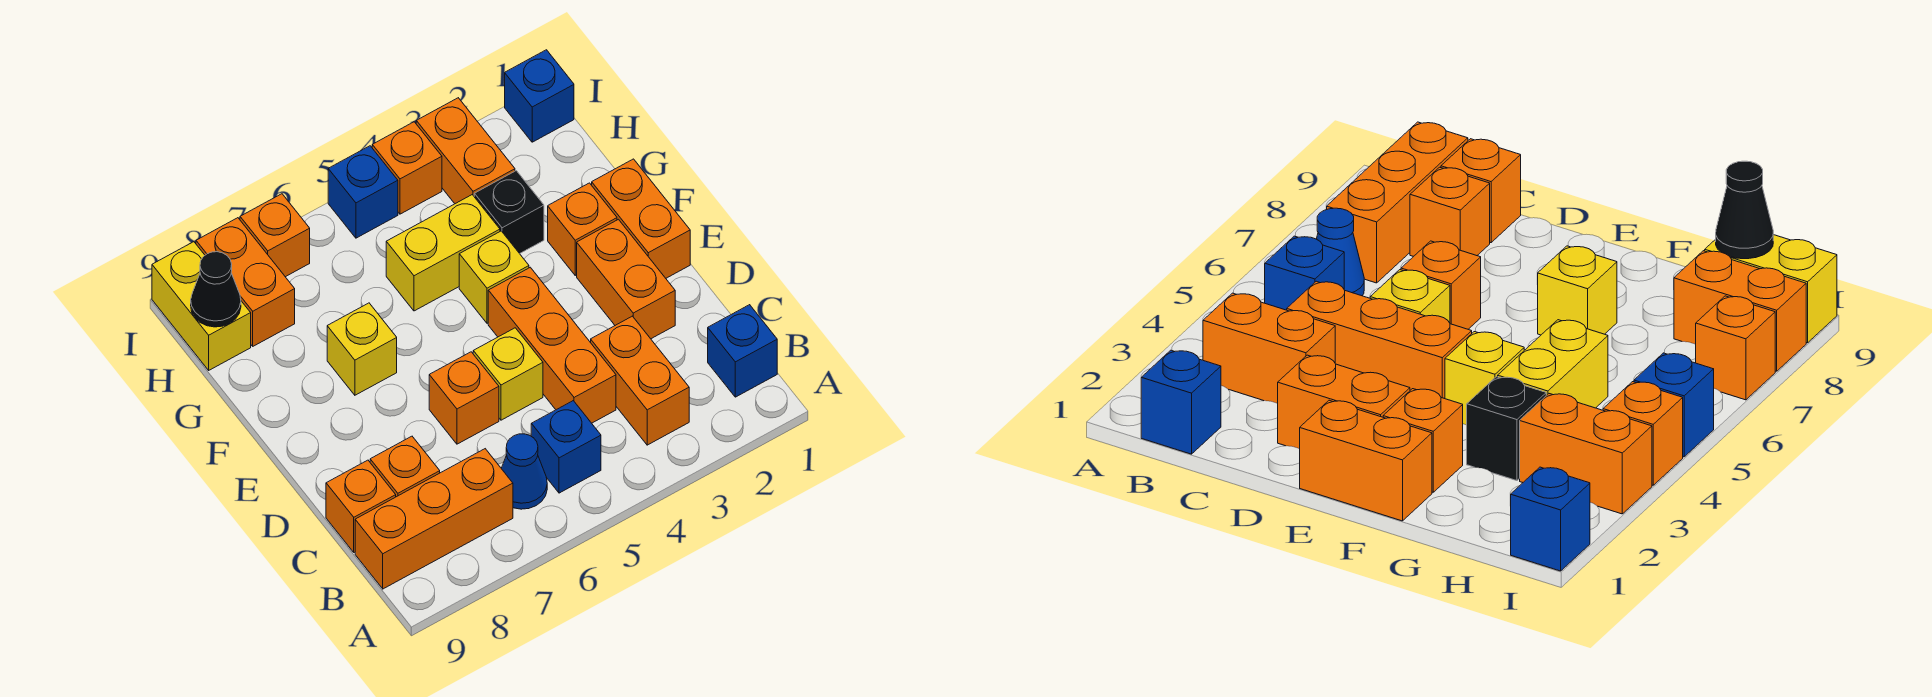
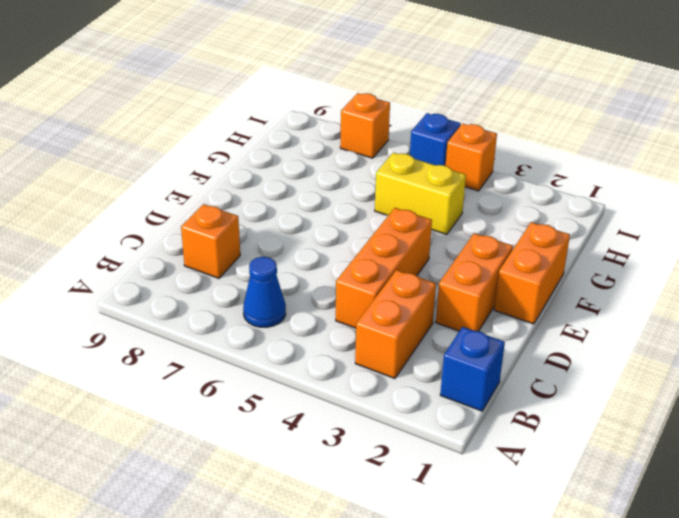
none -> blue 1x1 brick [531,401,601,493]
none -> orange 1x3 brick [355,449,513,589]
none -> orange 1x1 brick [326,460,396,552]

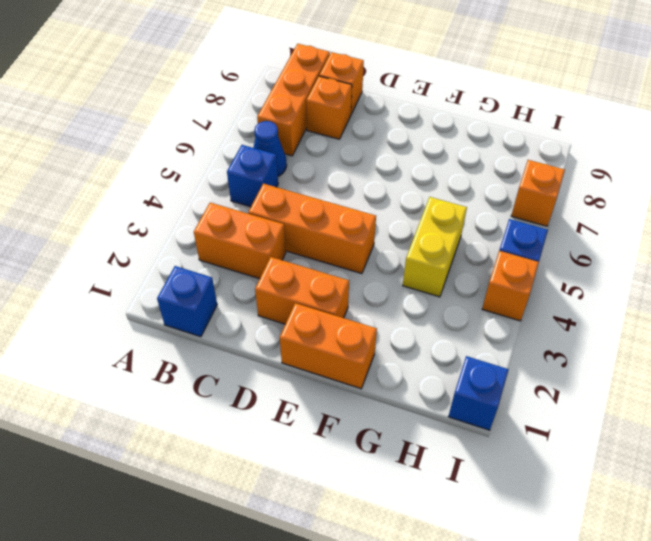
none -> yellow 1x1 brick [473,328,543,420]
none -> orange 1x1 brick [429,352,499,444]
none -> orange 1x1 brick [548,183,617,275]

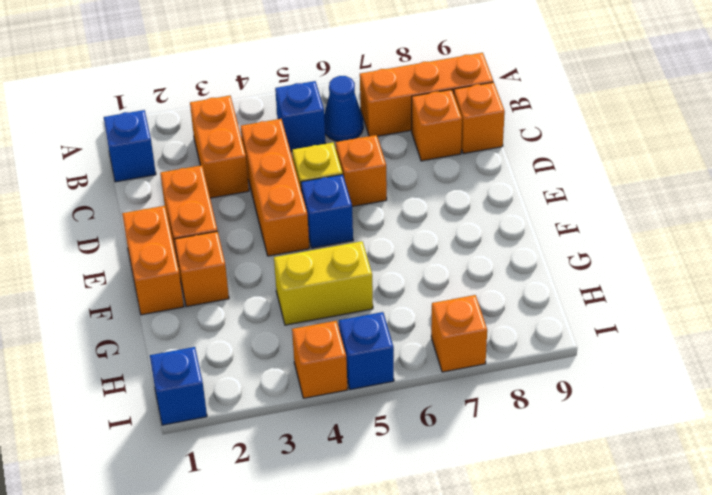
blue 1x1 brick [301,174,353,248] -> none
none -> yellow 1x1 brick [459,231,529,323]
none -> yellow 1x1 brick [327,303,397,395]
none -> black 1x1 brick [474,171,544,254]

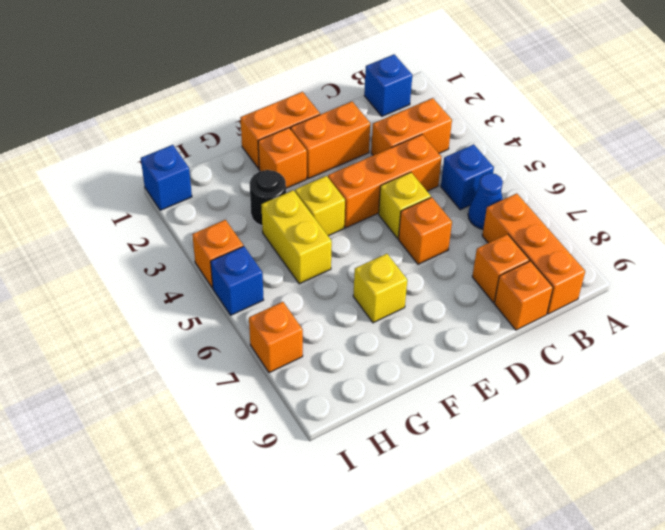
black 1x1 round brick [250,170,286,226] -> black 1x1 brick [474,171,544,254]
none -> orange 1x2 brick [416,98,515,204]
none -> orange 1x2 brick [196,218,295,346]
none -> yellow 1x2 brick [152,242,251,370]

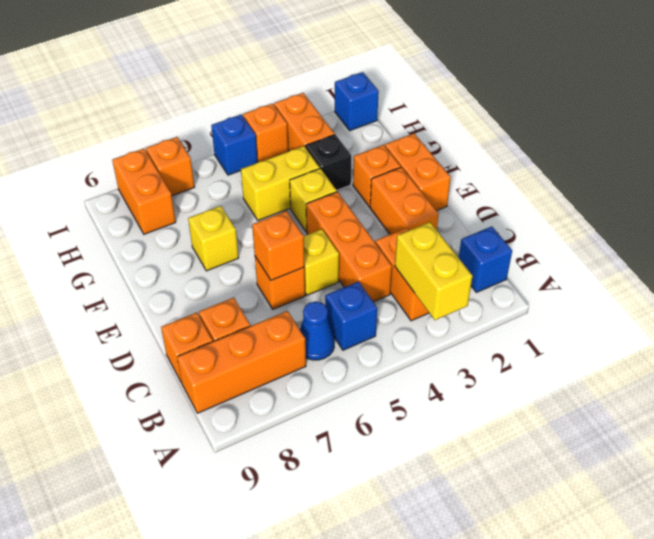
yellow 1x2 brick [395,222,472,320] -> yellow 1x2 brick moved to [152,242,251,370]
orange 1x1 brick [252,211,304,280] -> none
none -> black 1x1 cone [191,252,241,327]

